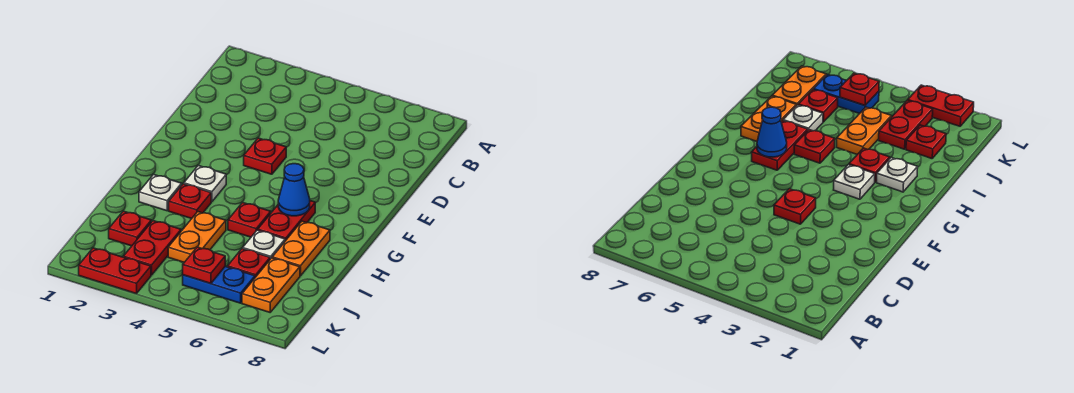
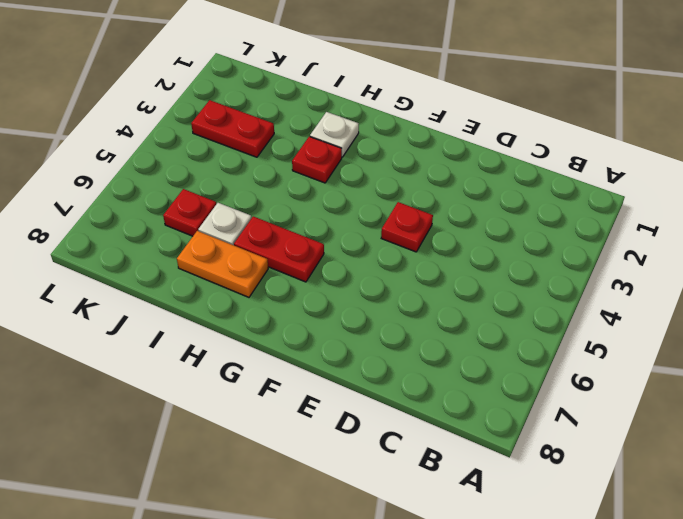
none -> white 1x1 plate [184,165,226,202]
none -> red 1x1 plate [228,203,271,237]
none -> orange 1x2 plate [168,212,226,262]

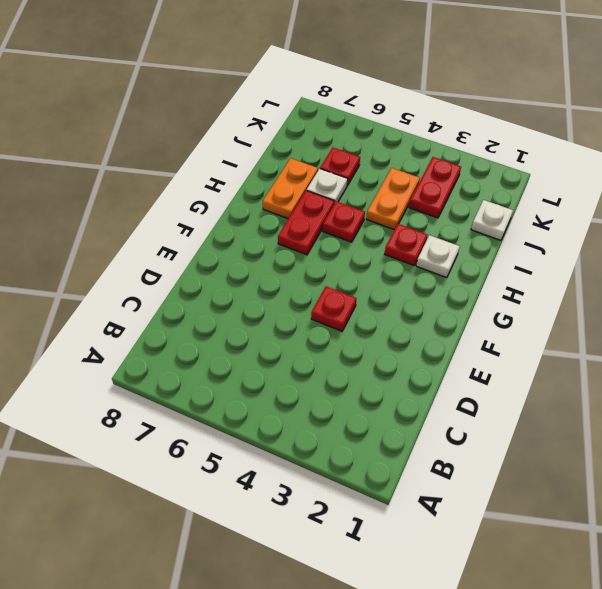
white 1x1 plate [471,200,513,240] -> white 1x1 plate moved to [184,165,226,202]
none -> red 1x1 plate [109,211,151,246]
none -> orange 1x2 plate [242,258,300,312]
none -> blue 1x2 plate [183,266,255,303]

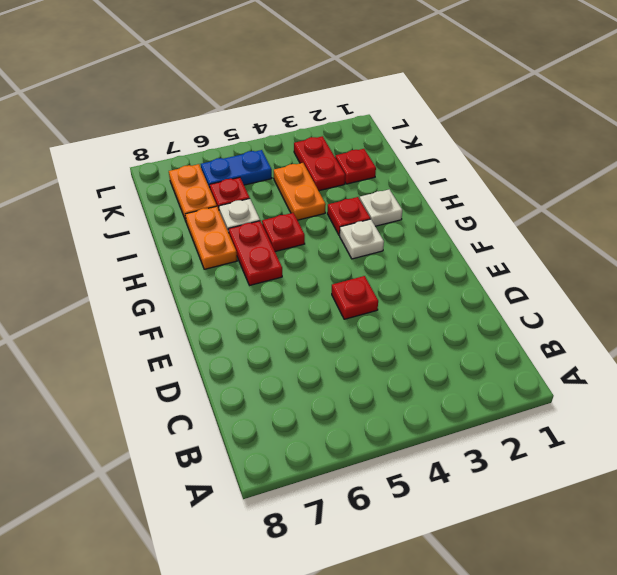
none -> red 1x2 plate [79,248,151,294]
none -> blue 1x1 cone [278,164,310,216]
none -> red 1x1 plate [183,247,225,284]

